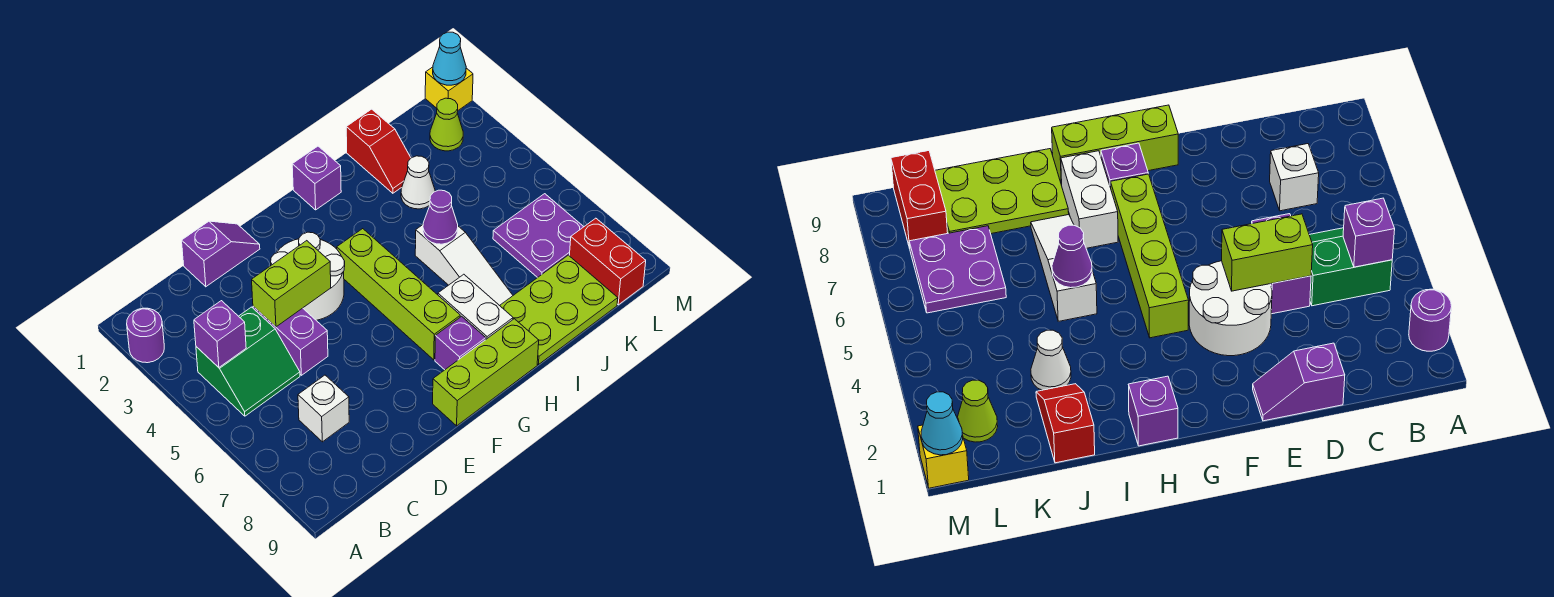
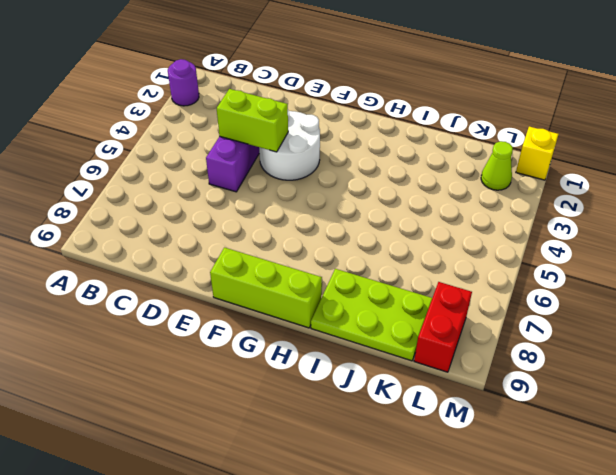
none -> green 2x2 slope [196,307,300,416]
none -> white 1x1 brick [298,375,349,442]
none -> purple 1x2 slope [182,221,260,287]

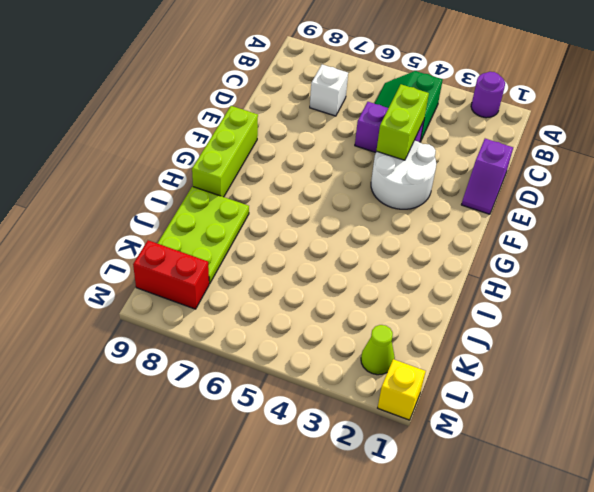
none -> lime 1x4 brick [337,229,460,360]
none -> purple 1x1 brick [435,316,486,370]
none -> purple 1x1 brick [292,146,341,210]

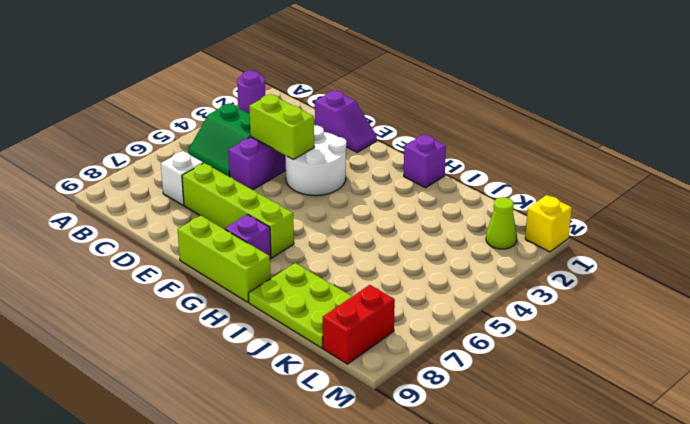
lime 1x4 brick [182,163,294,258] -> lime 1x4 brick turned to [337,229,460,360]
none -> white 1x2 brick [438,274,513,339]
none -> white 1x3 slope [415,225,513,306]
none -> red 1x2 slope [346,109,411,193]

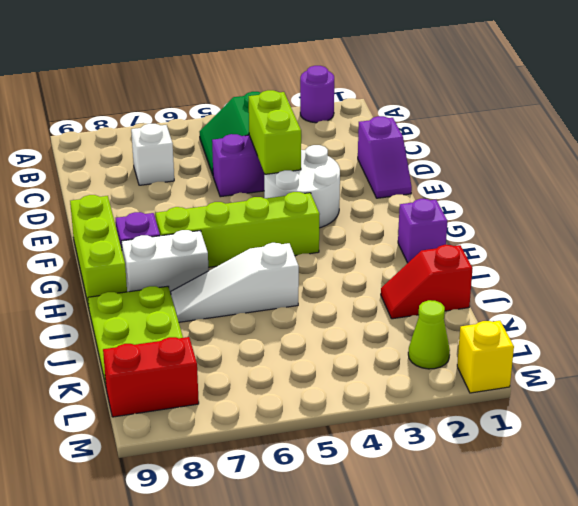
none -> white 1x1 cone [401,156,435,209]
none -> purple 2x2 plate [493,194,584,278]
none -> purple 1x1 brick [194,301,246,367]

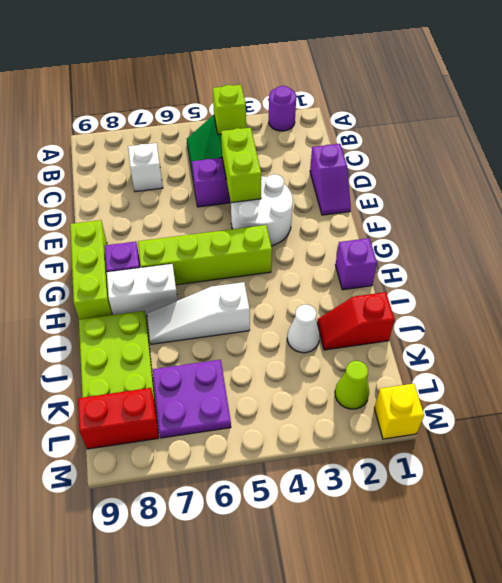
lime 1x1 brick [213,85,246,134] -> purple 1x1 brick [194,301,246,367]
none -> purple 1x1 cone [423,190,458,244]
none -> cyan 1x1 cone [433,32,466,85]

